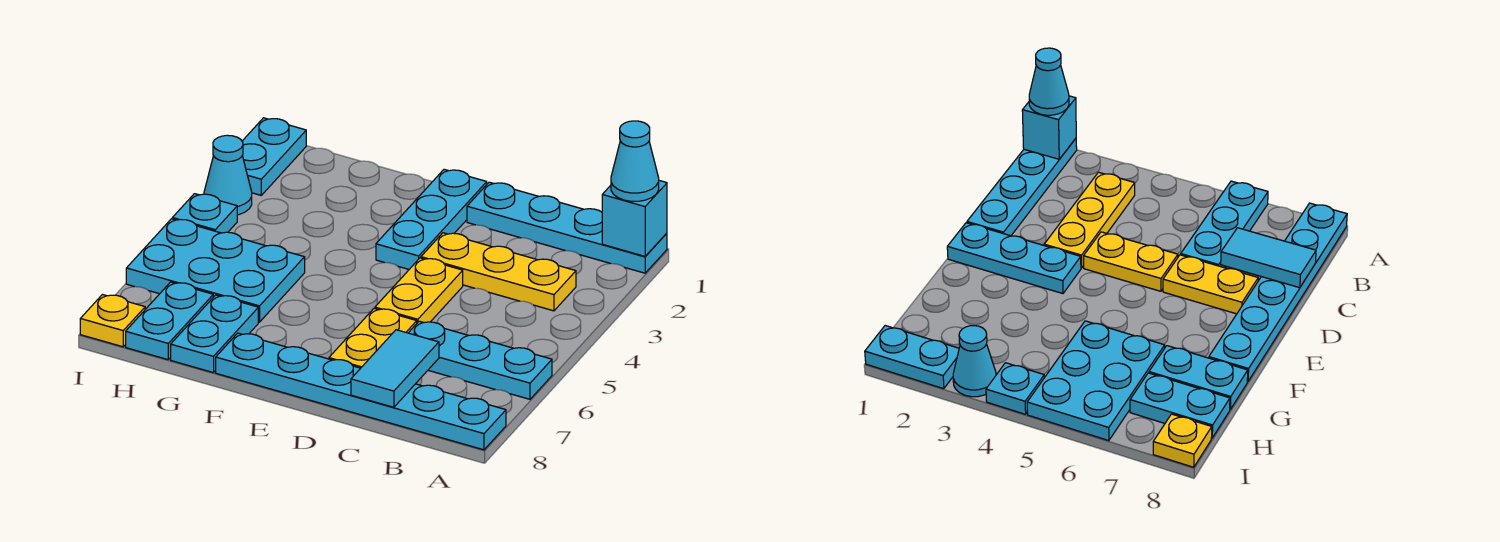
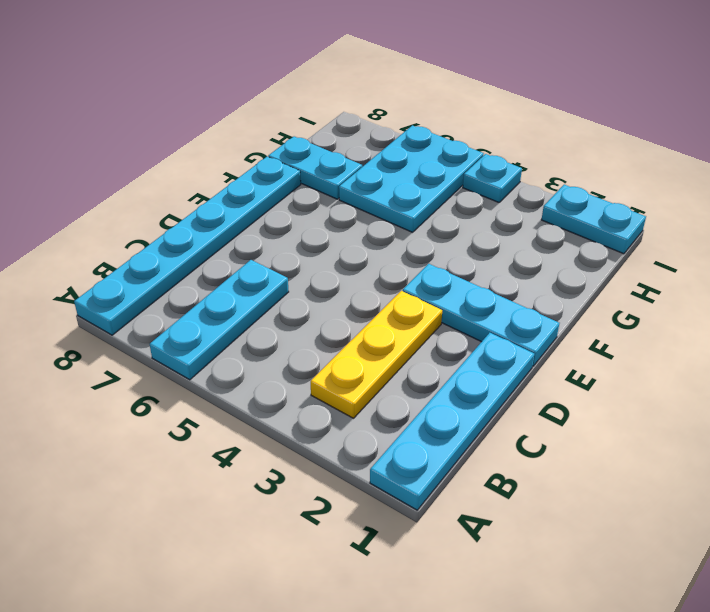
none -> yellow 1x2 plate [375,258,463,323]
none -> yellow 1x2 plate [329,309,417,368]
none -> cyan 1x2 plate [126,282,213,360]

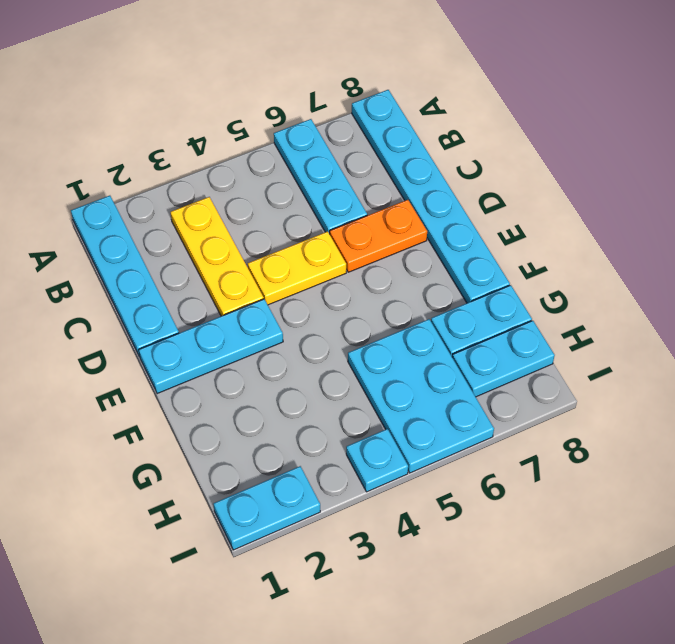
orange 1x2 plate [330,200,427,272] -> yellow 1x2 plate [329,309,417,368]
none -> cyan 1x1 cone [204,135,252,215]
none -> yellow 1x1 plate [80,295,145,347]
none -> cyan 1x1 brick [602,181,667,256]

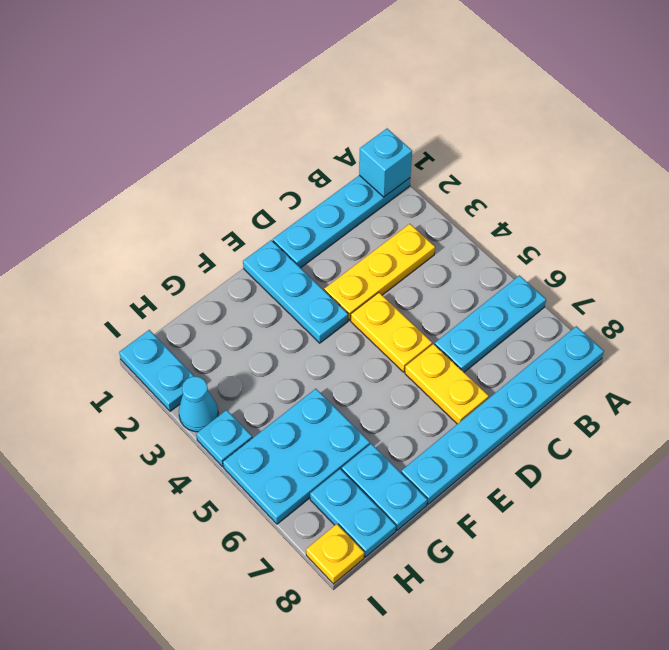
none -> cyan 1x2 tile [351,330,439,407]
none -> cyan 1x1 cone [611,121,659,201]

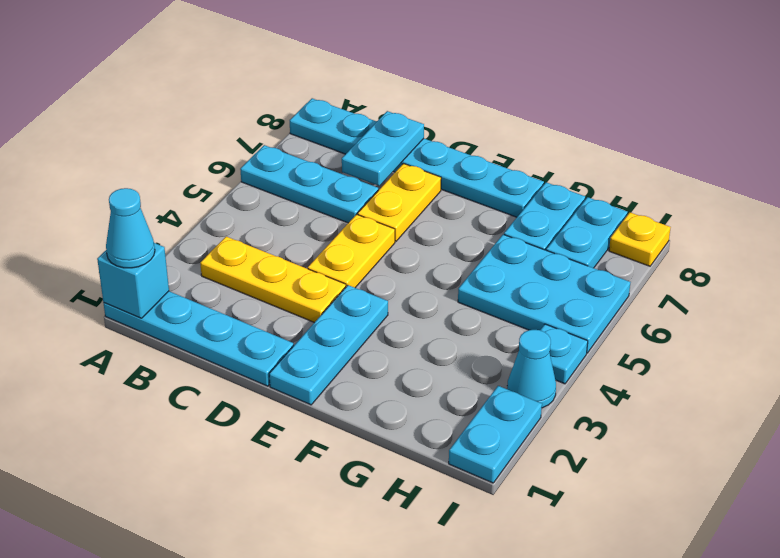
cyan 1x2 plate [342,111,424,186] -> cyan 1x2 tile [351,330,439,407]

